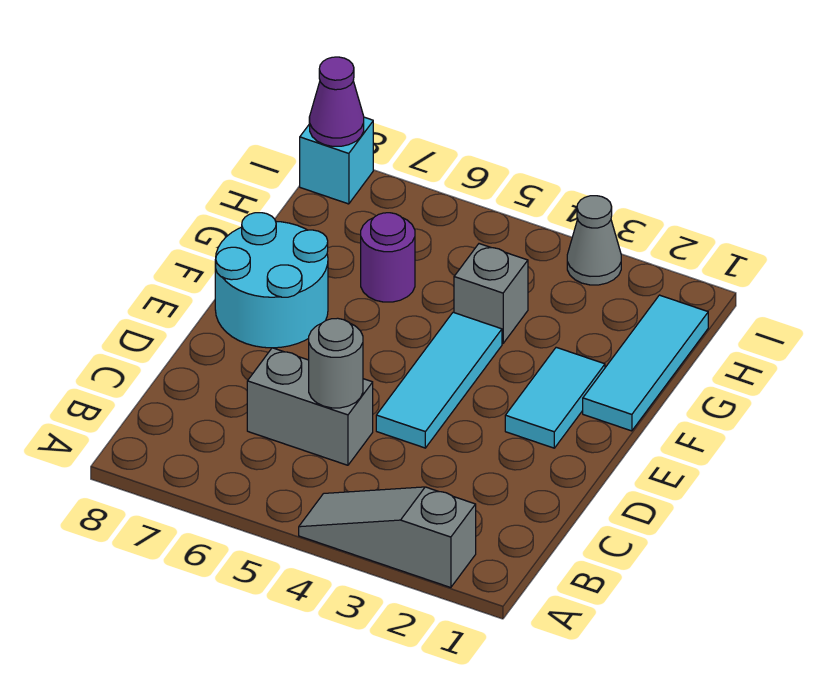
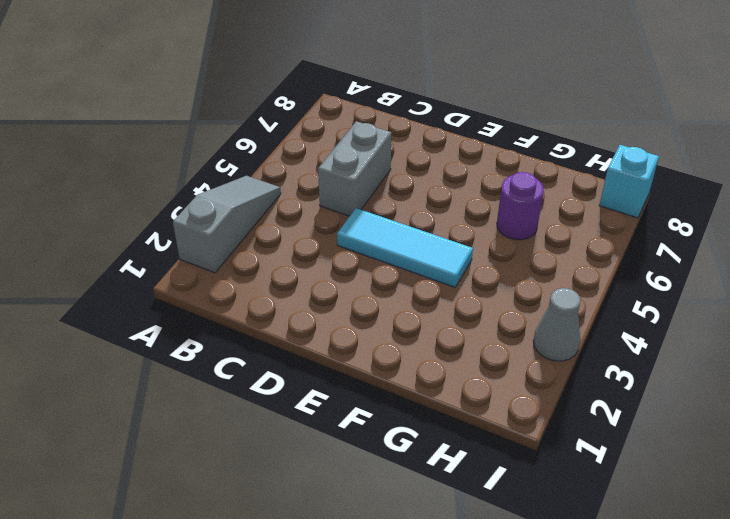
none -> cyan 1x2 tile [505,347,605,448]
none -> cyan 2x2 round brick [215,213,328,348]
none -> cyan 1x3 tile [583,295,708,431]

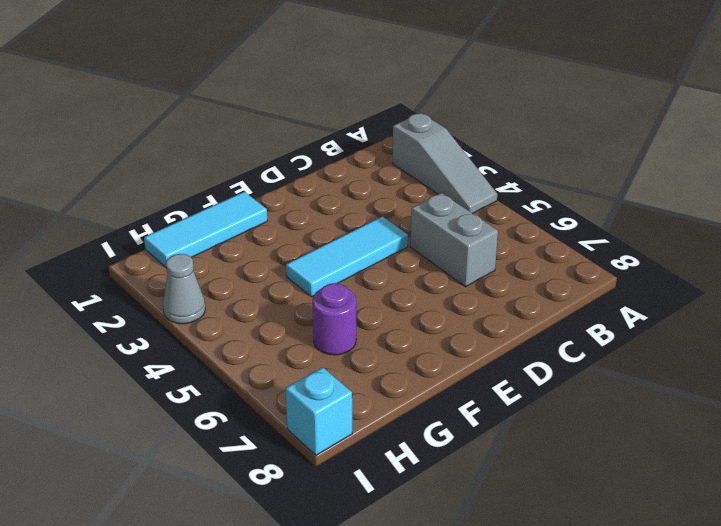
none -> cyan 1x2 tile [505,347,605,448]
none -> cyan 2x2 round brick [215,213,328,348]
none -> grey 1x1 brick [454,244,528,343]

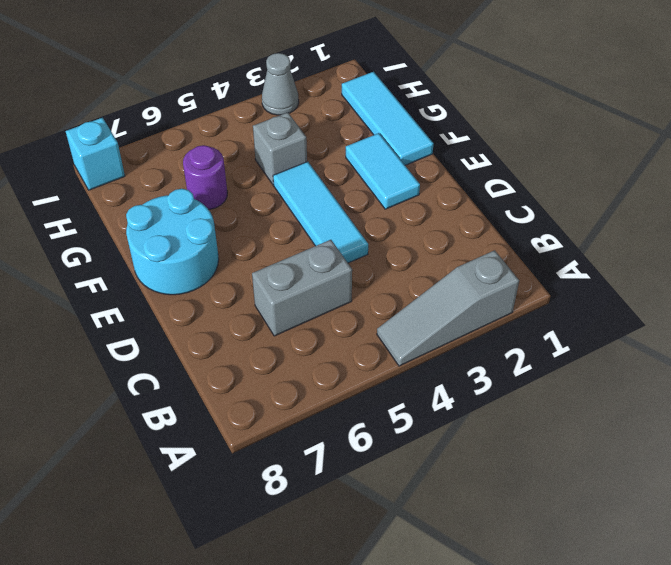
none -> grey 1x1 round brick [309,318,363,408]
none -> purple 1x1 cone [309,57,364,146]

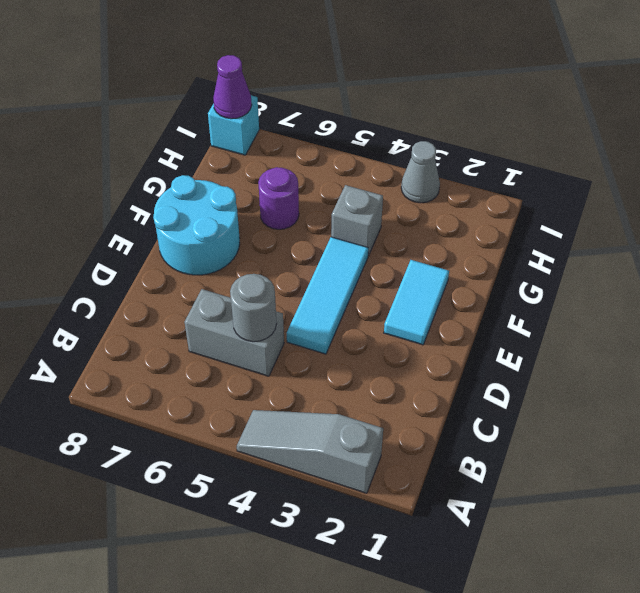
none -> cyan 1x3 tile [583,295,708,431]

